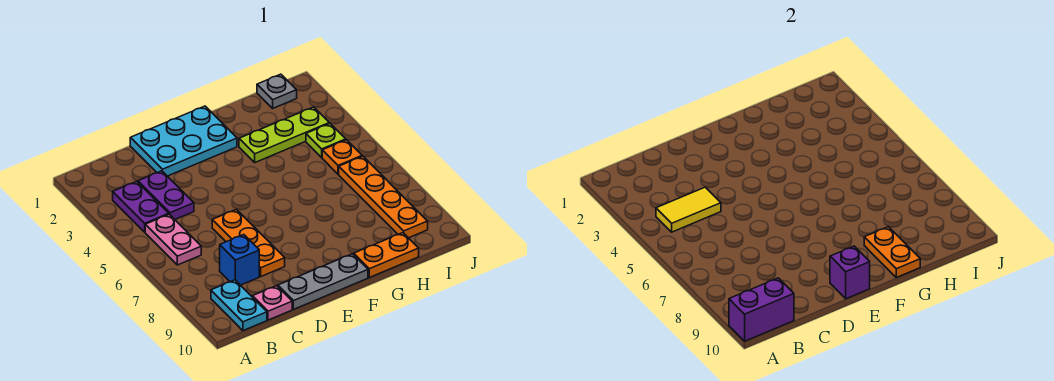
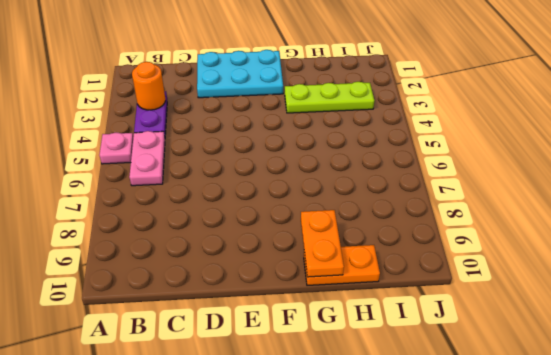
pink 1x1 plate [99,133,133,164] -> pink 1x1 plate moved to [253,286,292,320]
orange 1x1 round brick [132,62,166,110] -> none
none -> cyan 1x2 plate [211,280,267,331]
none -> purple 1x2 plate [138,171,194,219]
none -> blue 1x1 brick [220,235,259,285]

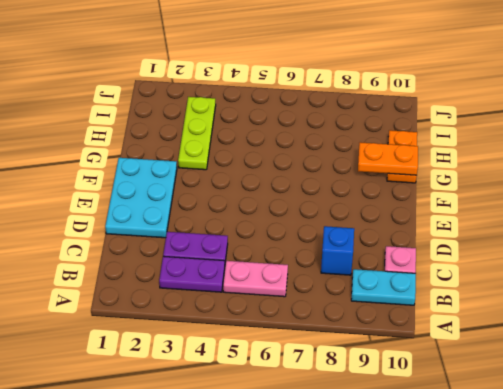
none -> orange 1x3 plate [212,209,285,276]
none -> grey 1x3 plate [278,254,368,309]
none -> grey 1x1 plate [257,74,297,108]

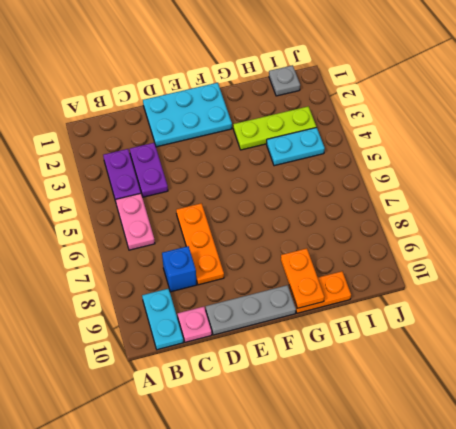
cyan 1x2 plate [267,127,325,166] -> lime 1x1 plate [306,123,346,158]
none -> orange 1x1 plate [322,140,362,174]
none -> orange 1x4 plate [339,156,428,238]
none -> purple 1x2 brick [729,278,794,341]

